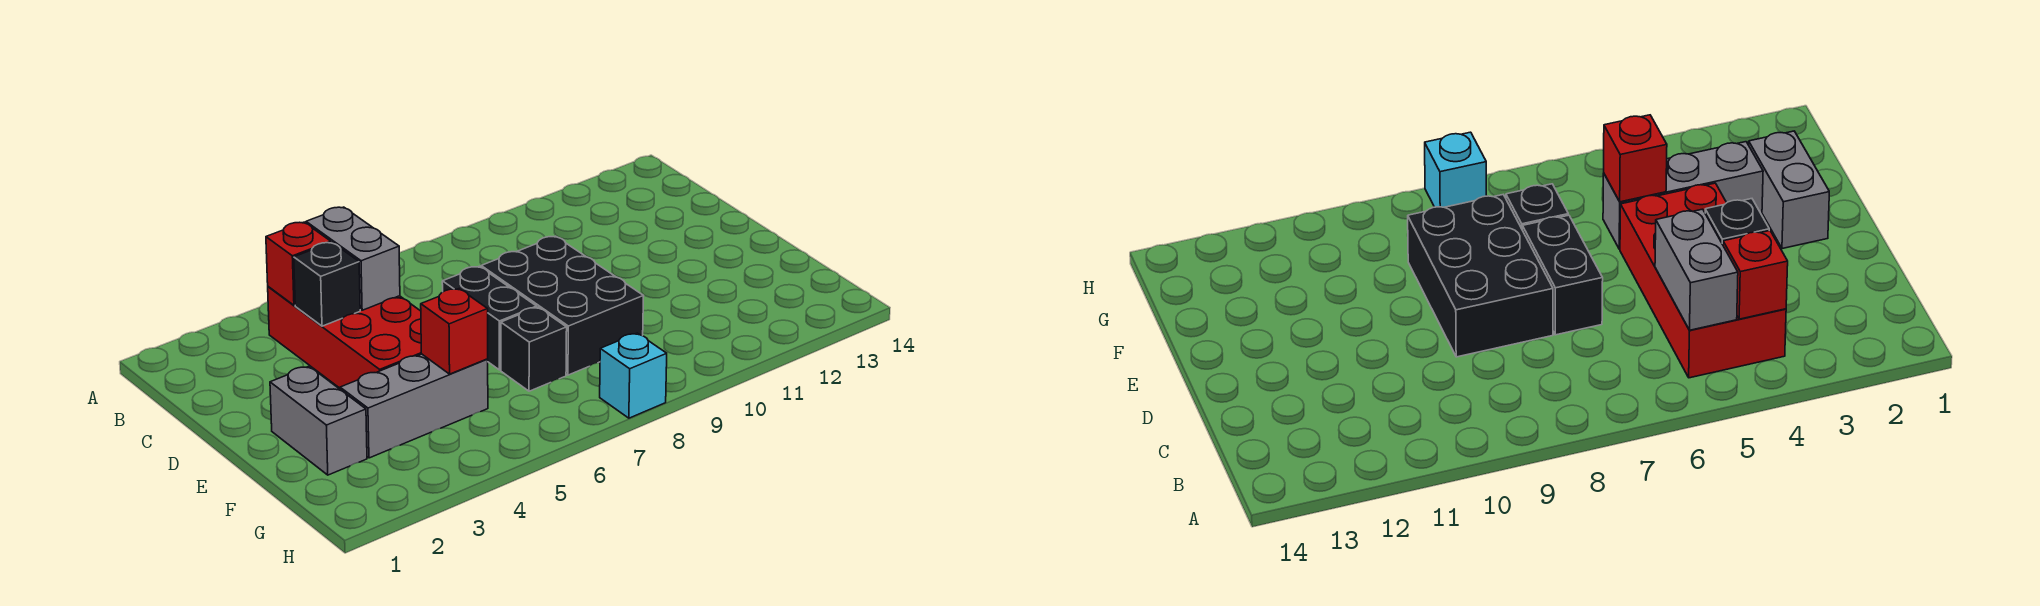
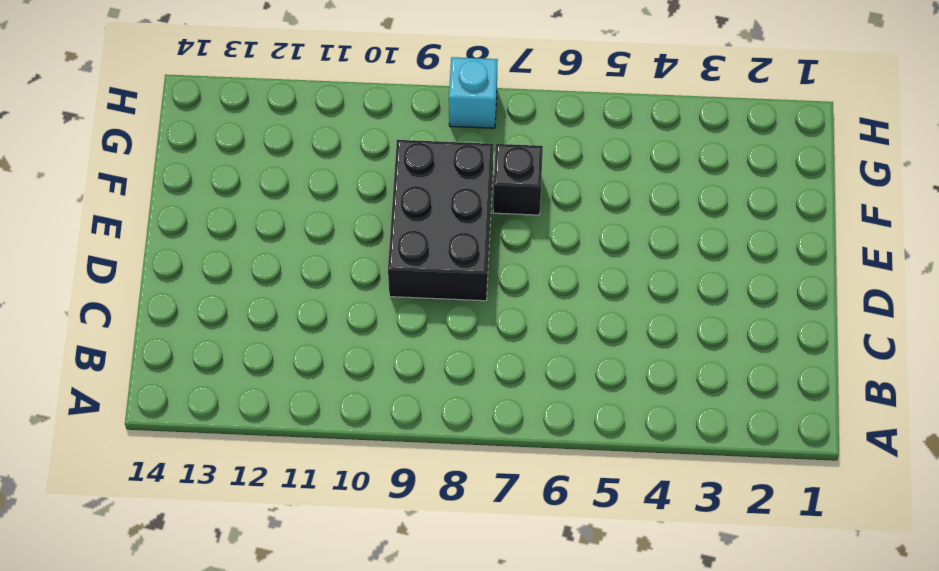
none -> red 2x4 brick [268,287,421,388]
none -> black 1x2 brick [442,266,537,370]

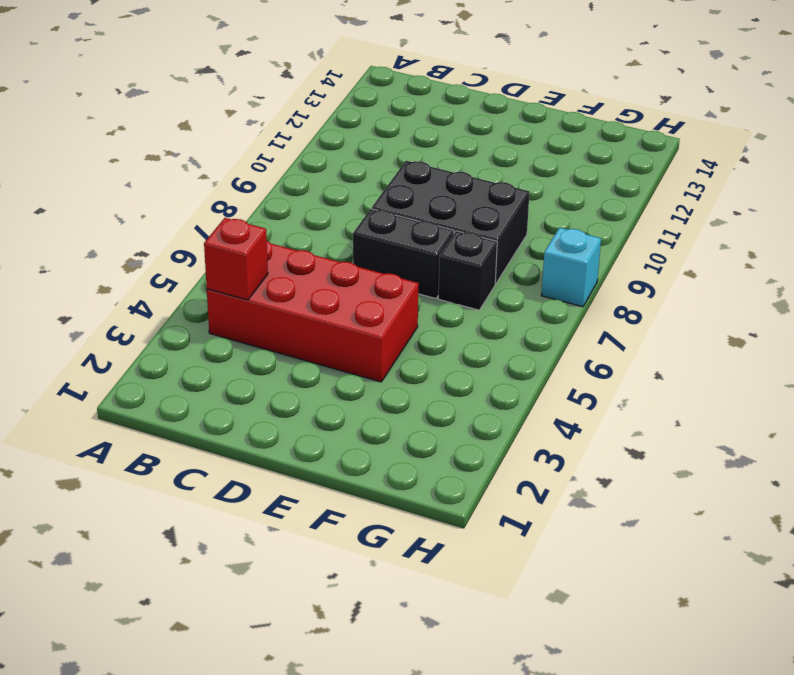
none -> grey 1x2 brick [270,366,367,475]
none -> grey 1x3 brick [340,354,488,458]

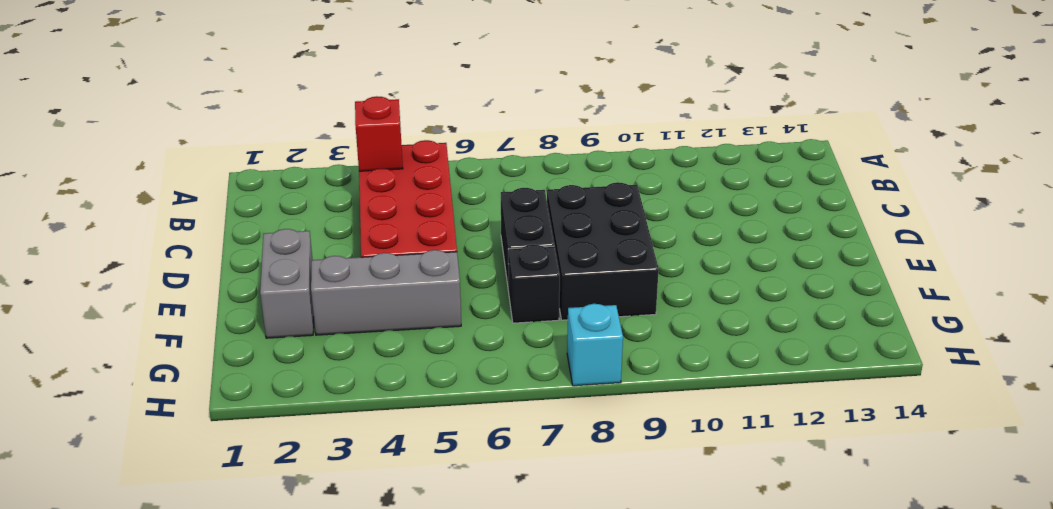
none -> grey 1x2 brick [306,207,400,310]
none -> black 1x1 brick [294,242,360,326]

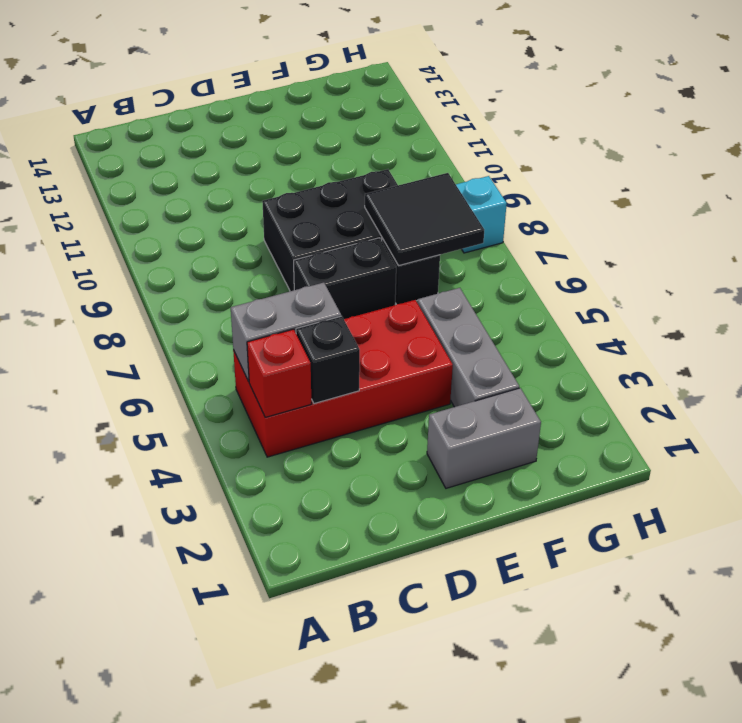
black 2x2 tile [365,173,484,265] -> none
none -> red 1x1 brick [421,289,488,374]

